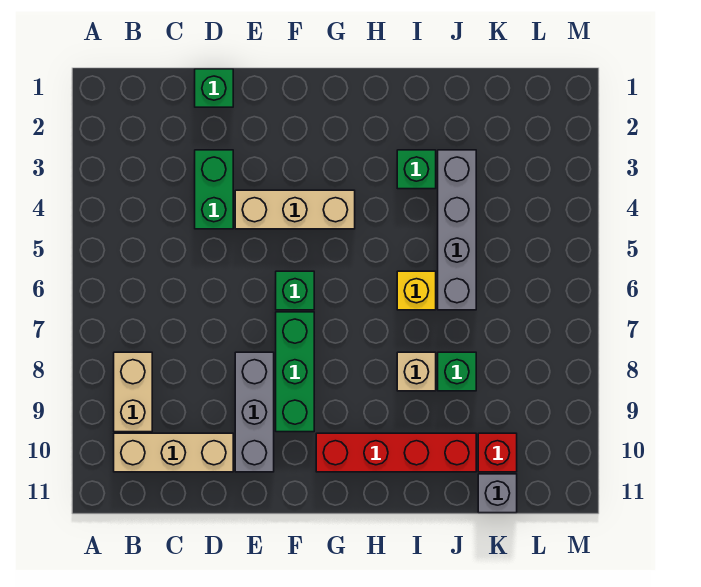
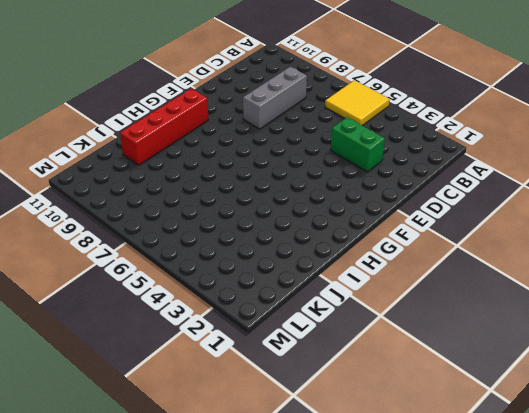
yellow 2x2 tile [325,80,390,126] -> none
grey 1x3 brick [243,67,307,129] -> grey 1x3 brick turned to [235,352,274,472]
none -> tan 1x2 brick [114,352,152,432]
none -> tan 1x3 brick [114,433,233,472]
none -> green 1x1 brick [195,69,233,107]

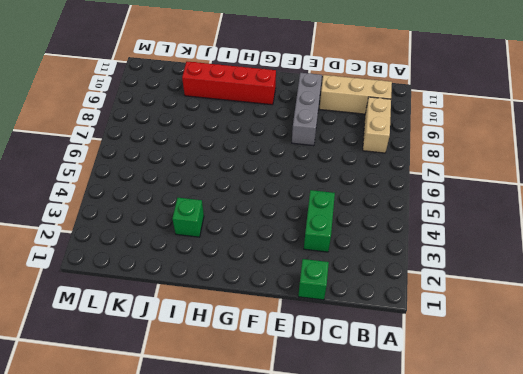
none -> tan 1x3 brick [235,190,355,229]
none -> green 1x1 brick [276,271,314,310]
none -> green 1x3 brick [276,312,314,432]

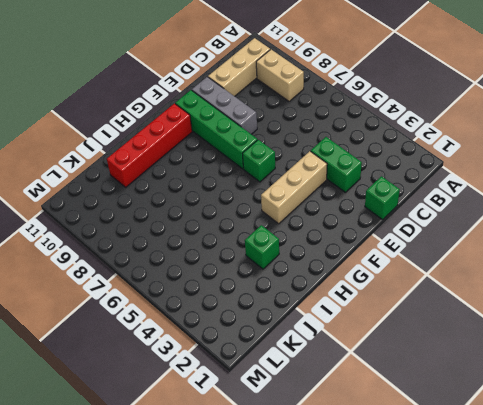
green 1x4 brick [175,90,257,169] -> green 1x3 brick [276,312,314,432]
none -> yellow 1x1 brick [397,271,436,310]
none -> tan 1x1 brick [397,352,436,391]
none -> grey 1x4 brick [438,150,476,310]

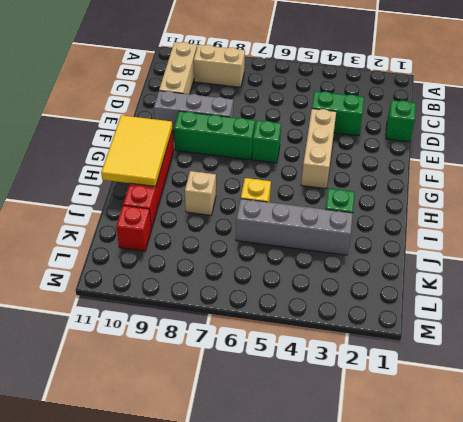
yellow 2x3 tile [101,115,172,186] -> none
none -> green 1x1 brick [438,352,476,391]
none -> grey 1x1 brick [478,474,517,513]

